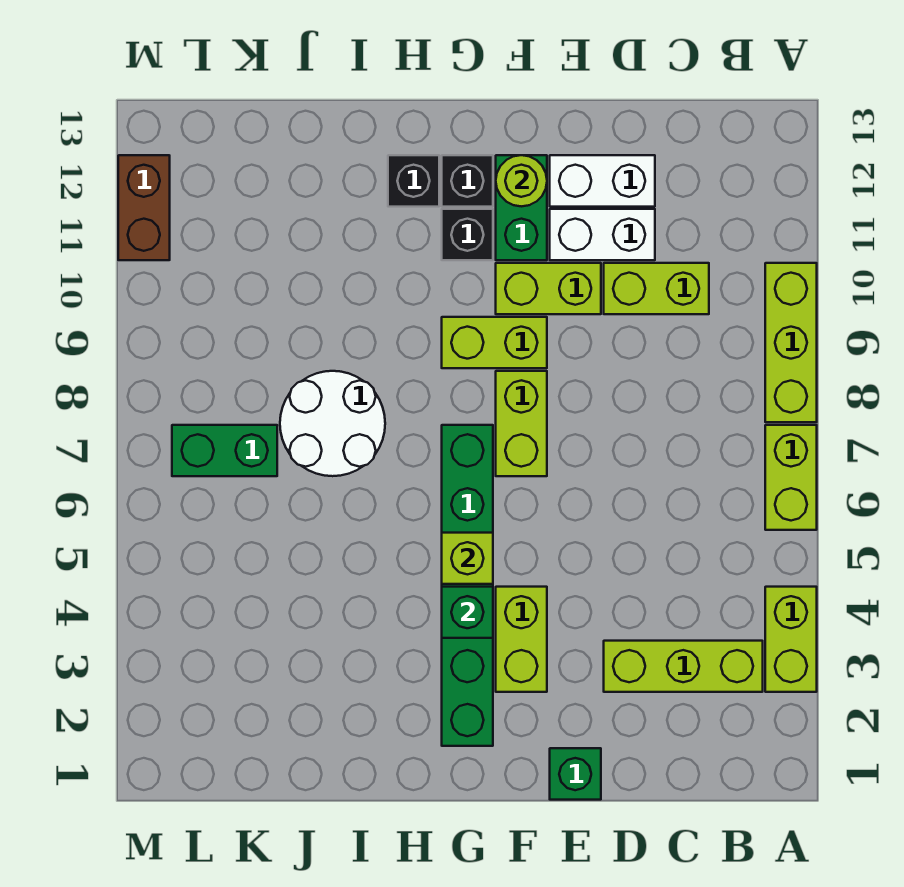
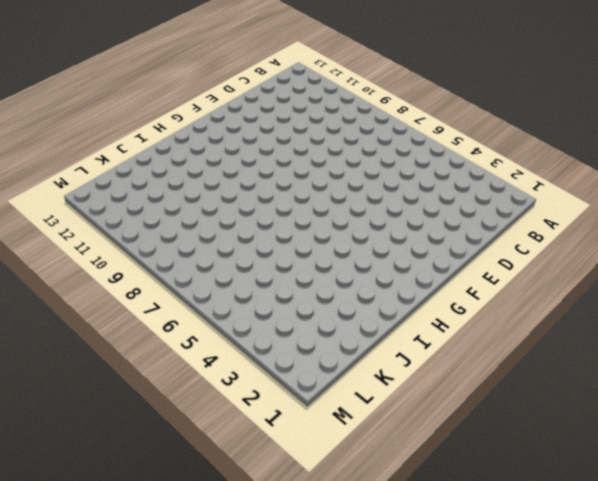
none -> lime 1x2 brick [765,587,817,692]
none -> lime 1x2 brick [765,425,817,530]
none -> lime 1x3 brick [765,263,817,422]

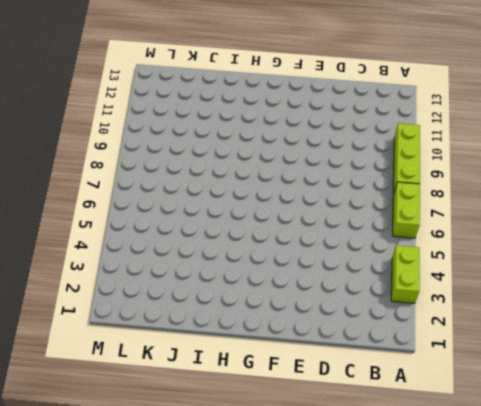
none -> lime 1x3 brick [604,641,763,692]
none -> lime 1x2 brick [604,263,709,314]
none -> white 1x2 brick [550,209,655,260]

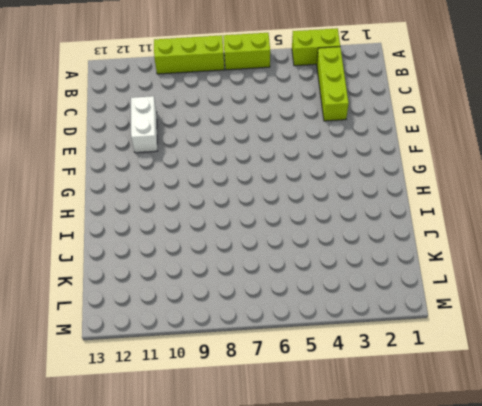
none -> lime 1x2 brick [604,263,709,314]
none -> white 1x2 brick [550,155,655,207]
none -> green 1x1 brick [550,748,601,800]

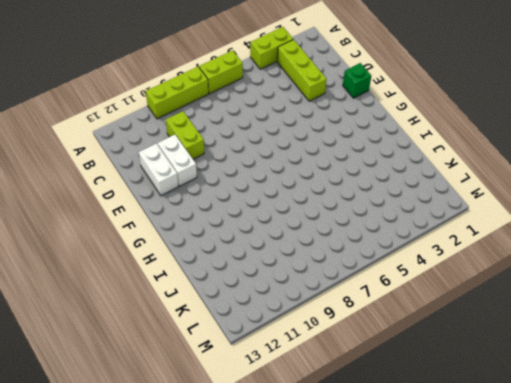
none -> lime 1x2 brick [496,263,601,314]
none -> lime 1x2 brick [496,587,547,692]
none -> lime 1x2 brick [496,371,547,476]

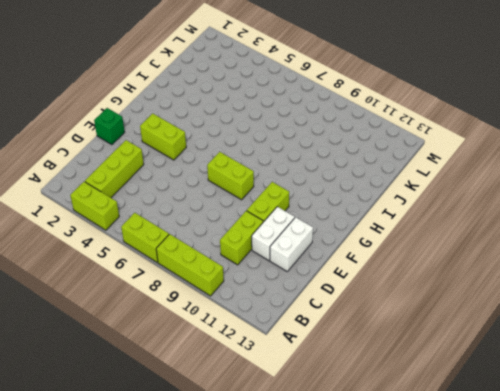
none -> lime 1x2 brick [442,317,547,368]
none -> green 1x2 brick [496,155,547,260]
none -> green 1x6 brick [442,425,493,746]

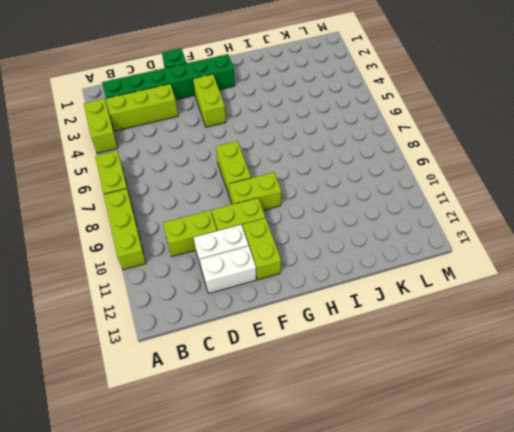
green 1x6 brick [102,54,235,100] -> green 1x6 brick turned to [442,425,493,746]
lime 1x2 brick [243,218,281,280] -> green 1x2 brick [496,155,547,260]
none -> black 1x1 brick [442,209,493,260]
none -> black 1x1 brick [442,155,493,207]
none -> black 1x1 brick [388,155,439,207]

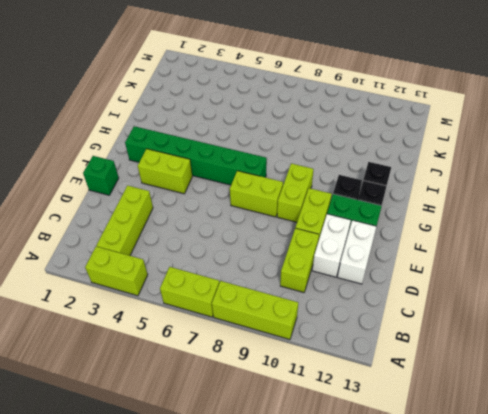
none -> white 2x2 round brick [280,371,385,476]
none -> green 1x2 brick [172,425,277,476]
none -> brown 1x2 brick [118,155,170,260]

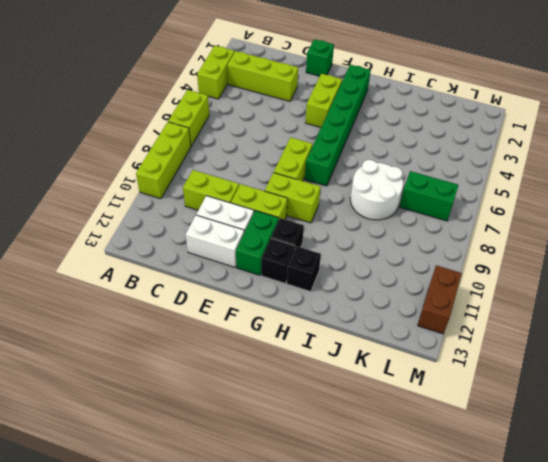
none -> lime 1x1 round brick [496,155,547,206]
none -> green 1x1 brick [442,587,493,638]
none -> lime 1x1 brick [442,533,493,584]

